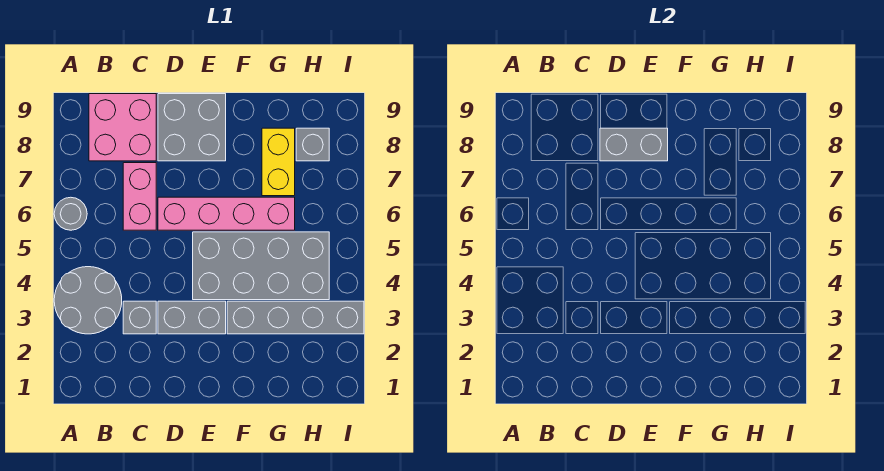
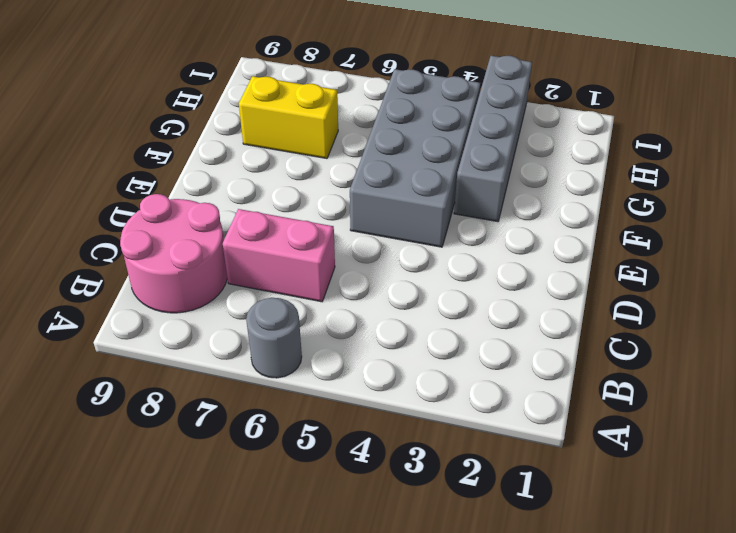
pink 2x2 round brick [120,194,227,313] -> pink 2x2 brick [89,94,156,161]
none -> grey 2x2 round brick [54,267,122,334]
none -> grey 1x1 brick [123,301,156,334]
none -> grey 1x2 brick [158,301,226,334]

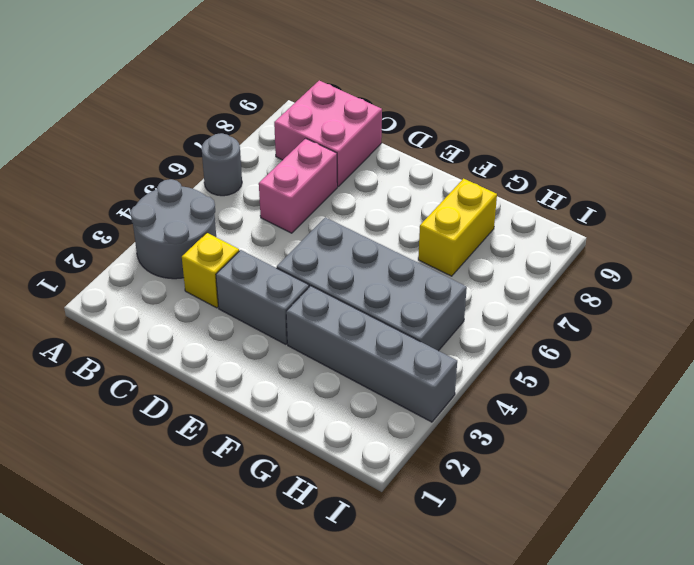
yellow 1x1 brick [182,233,239,308] -> grey 1x1 brick [123,301,156,334]
none -> pink 1x4 brick [158,197,295,230]
none -> grey 2x2 brick [158,94,226,161]
none -> grey 1x1 brick [296,128,329,161]

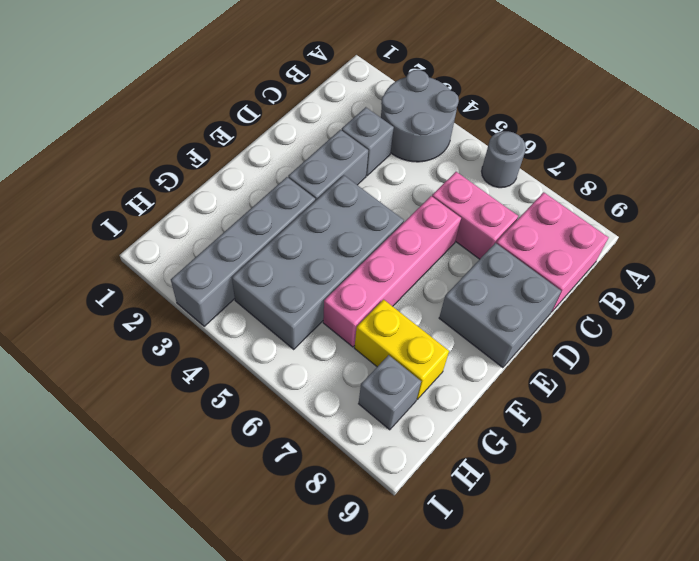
none -> grey 1x2 brick [600,128,668,161]

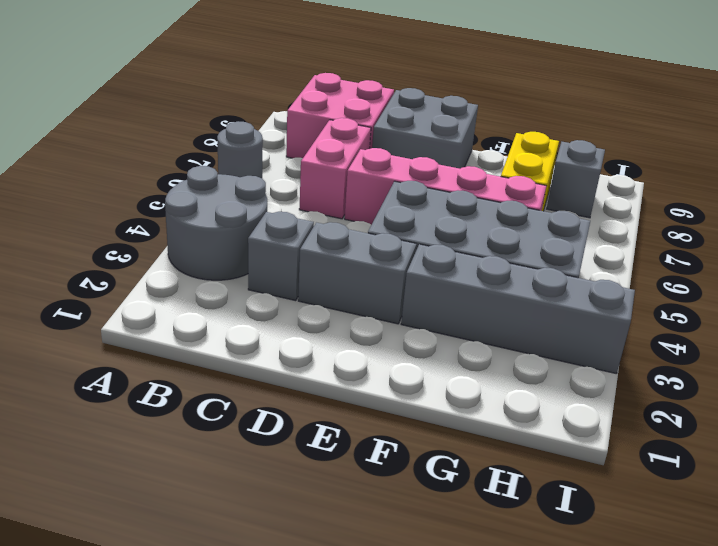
none -> grey 1x2 brick [600,128,668,161]

